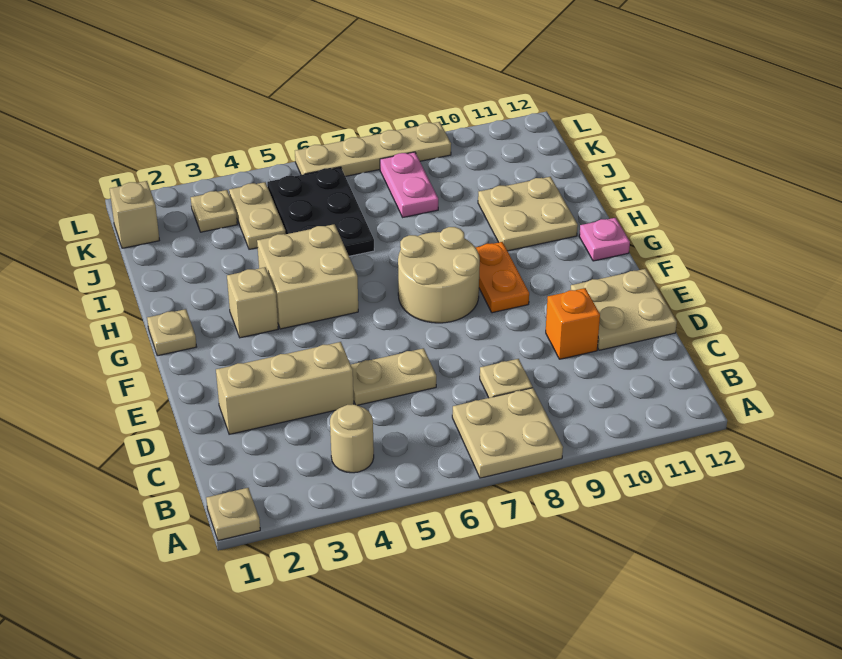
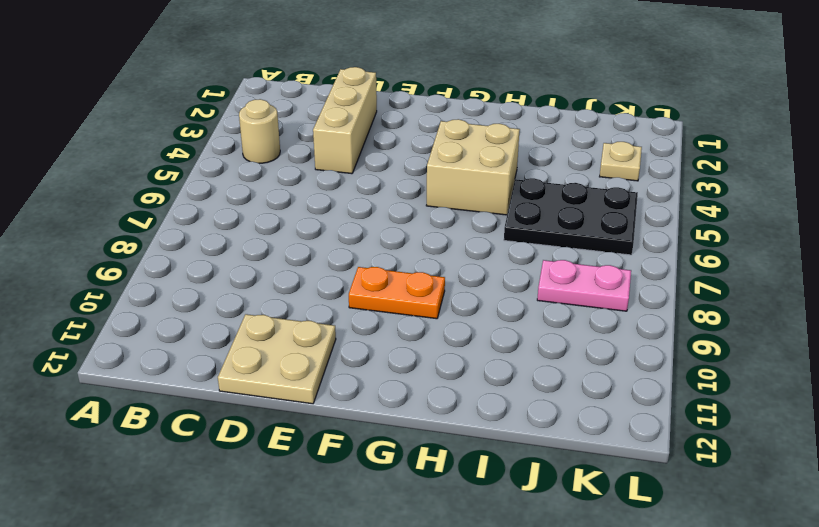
none -> tan 1x1 plate [206,488,260,541]
none -> tan 2x2 plate [452,388,563,478]
none -> tan 1x1 plate [480,359,532,398]

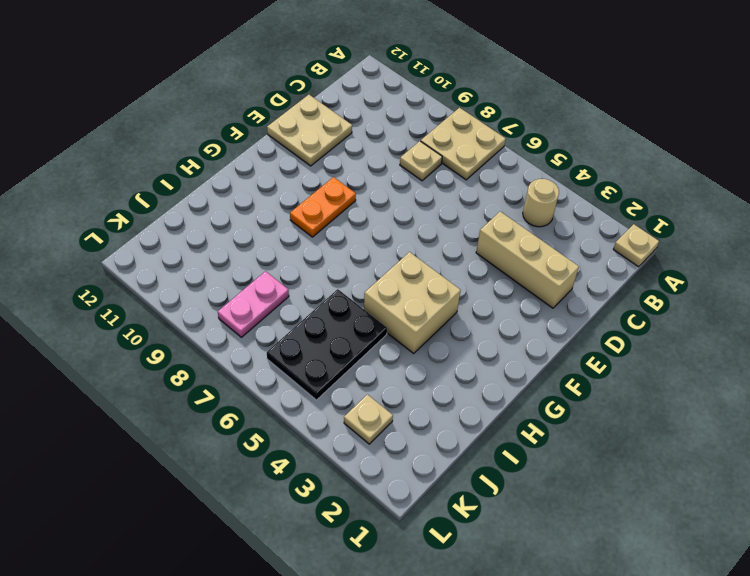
none -> tan 1x2 plate [351,348,436,405]
none -> orange 1x1 brick [546,288,600,359]
none -> tan 2x2 round brick [398,227,480,323]

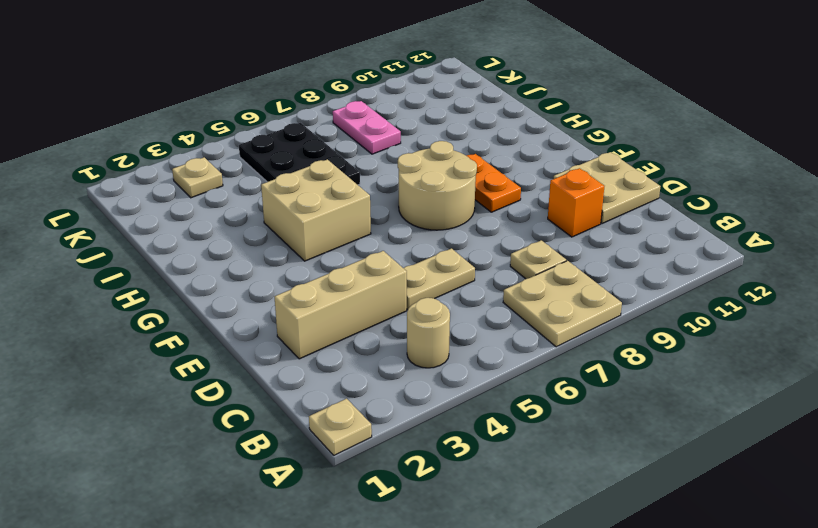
none -> tan 1x1 plate [147,309,197,356]
none -> tan 1x1 brick [227,267,278,338]
none -> pink 1x1 plate [579,218,630,261]

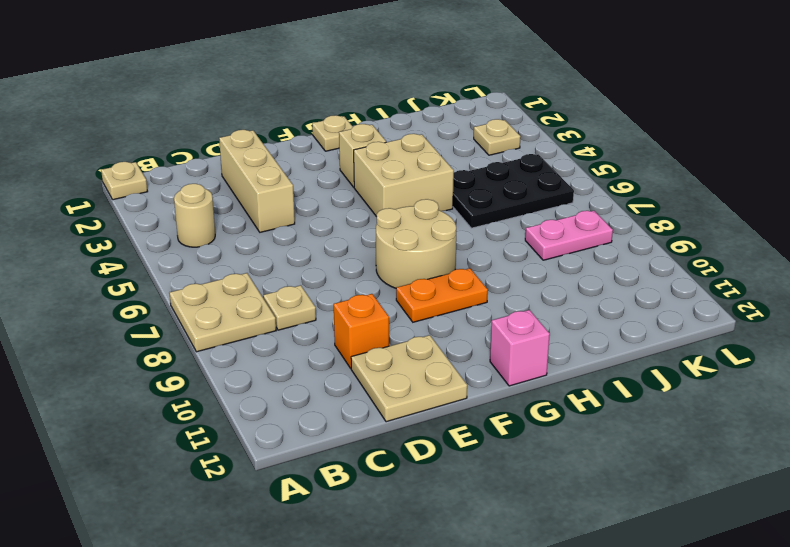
pink 1x1 brick [490,310,550,386] -> pink 1x1 plate [579,218,630,261]
none -> tan 1x2 plate [351,348,436,405]
none -> tan 2x2 plate [478,177,578,251]
none -> tan 1x2 plate [229,182,286,249]

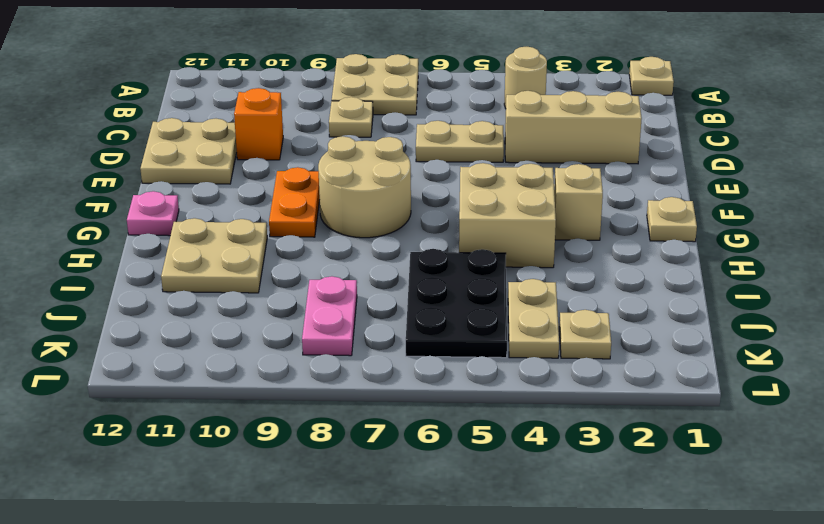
none -> tan 1x1 brick [110,181,159,248]
none -> tan 1x4 plate [295,122,451,176]

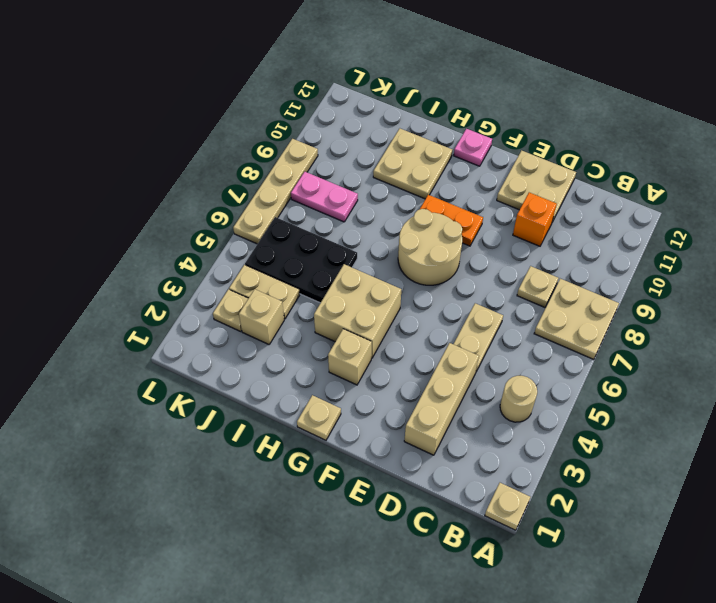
tan 1x1 brick [239,289,284,344] -> tan 1x1 brick moved to [110,181,159,248]

